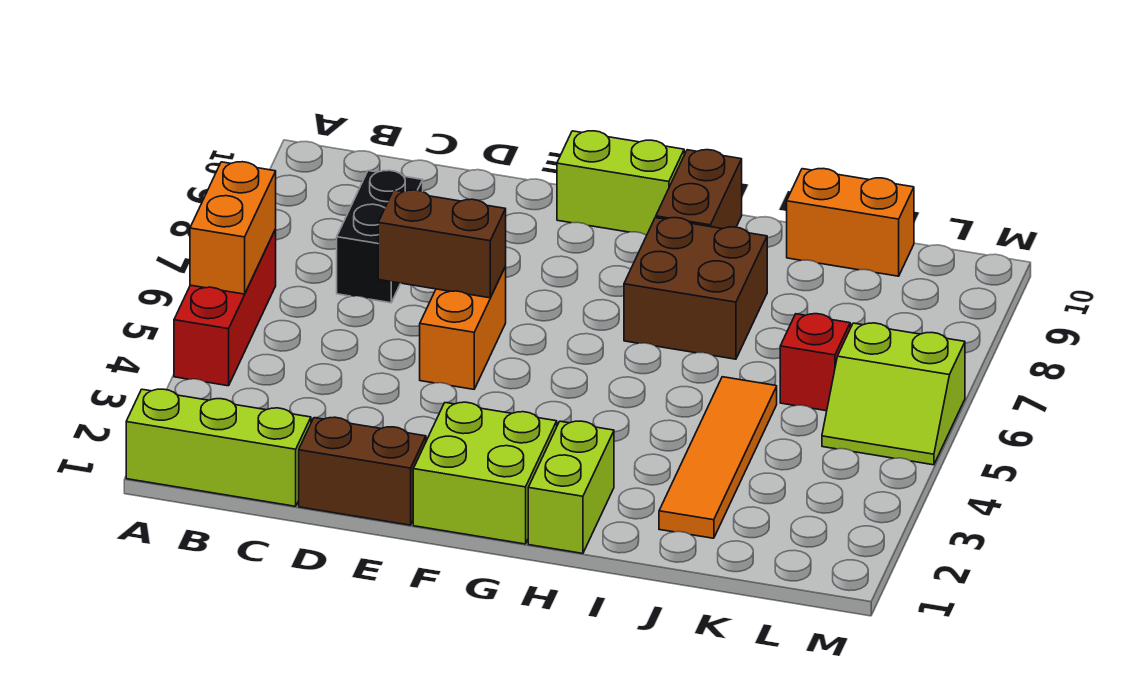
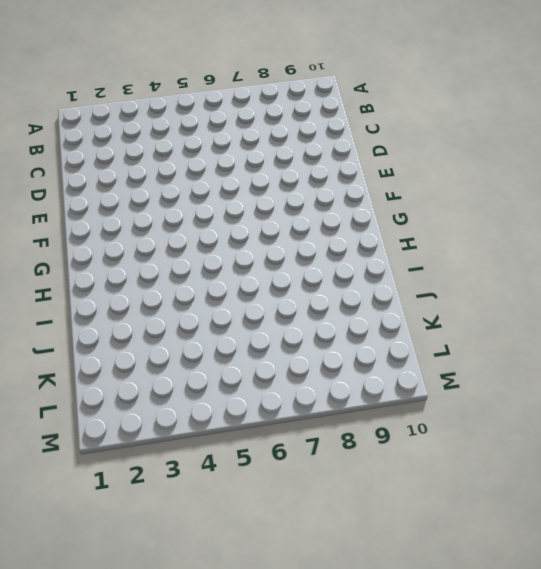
none -> lime 1x3 brick [126,389,311,506]
none -> red 1x3 brick [174,229,276,386]
none -> black 1x2 brick [337,170,423,303]

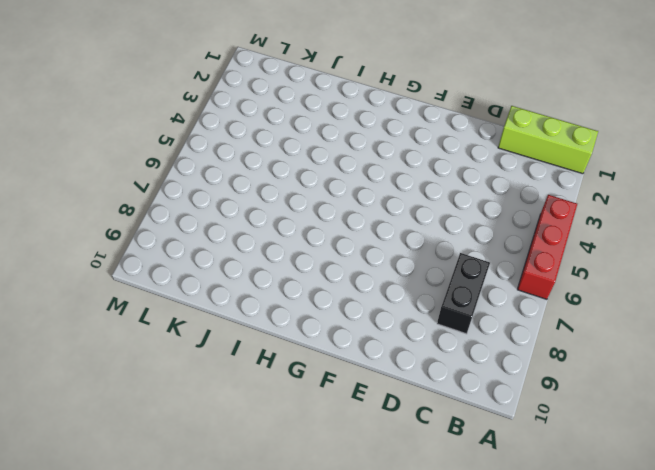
none -> brown 1x2 brick [299,417,426,525]
none -> orange 1x2 brick [420,267,506,389]
none -> lime 2x2 brick [413,402,557,544]

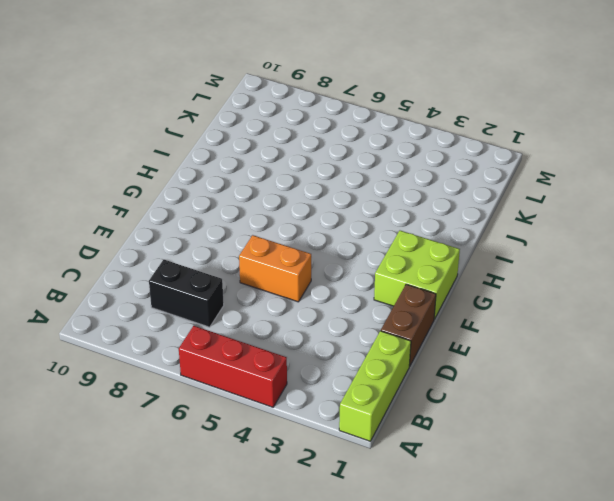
none -> lime 1x2 brick [557,131,684,235]
none -> lime 1x2 brick [528,421,614,553]
none -> brown 2x2 brick [624,218,767,359]

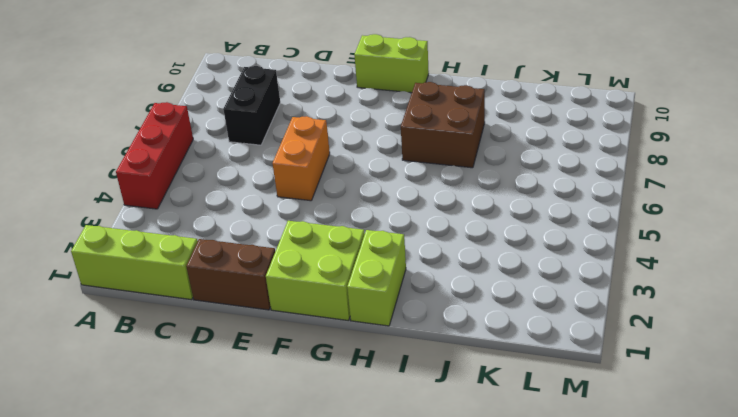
none -> brown 1x2 brick [656,150,742,229]
none -> orange 1x4 tile [659,377,777,538]
none -> orange 1x2 brick [787,169,914,276]

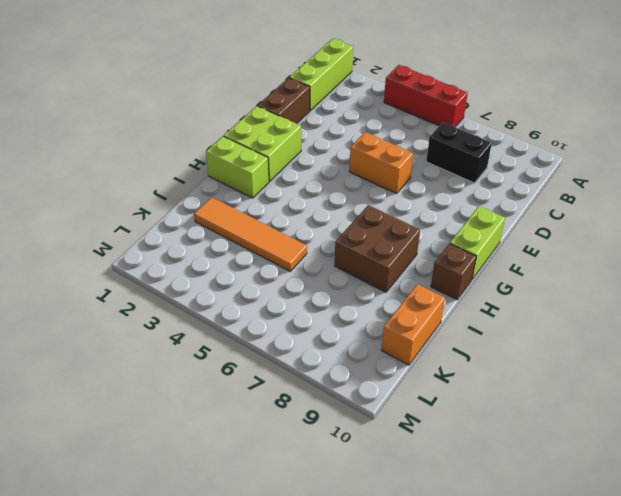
brown 1x1 brick [431,244,476,300] -> brown 1x2 brick [656,150,742,229]
none -> red 1x1 brick [780,314,850,411]
none -> lime 2x2 slope [822,323,965,465]
none -> orange 1x2 brick [190,162,276,294]

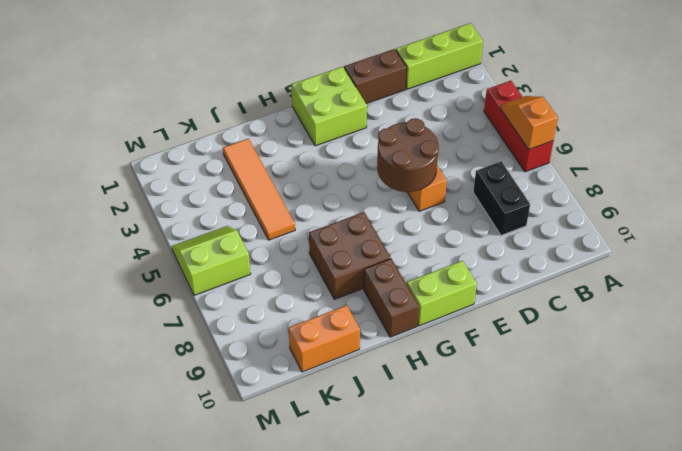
orange 1x2 slope [501,96,558,149] -> orange 1x2 brick [190,162,276,294]
brown 2x2 round brick [377,118,439,192] -> brown 1x2 brick [378,190,506,298]
none -> lime 1x2 brick [528,421,614,553]
none -> red 1x1 brick [780,314,850,411]

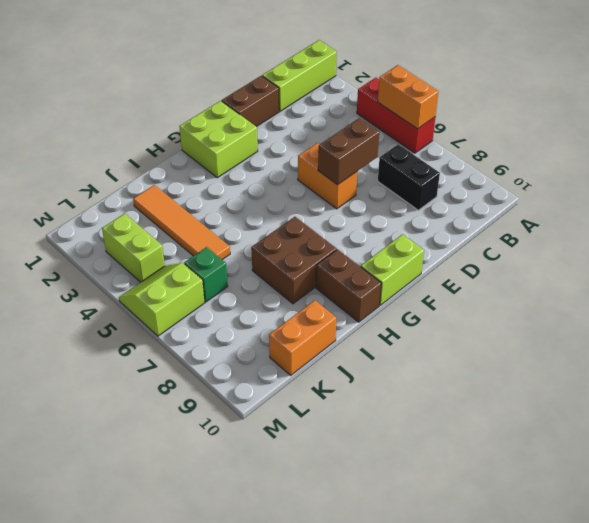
green 1x1 brick [184,247,228,302] -> red 1x1 brick [780,314,850,411]
lime 1x2 brick [102,214,165,282] -> lime 1x2 brick moved to [528,421,614,553]

